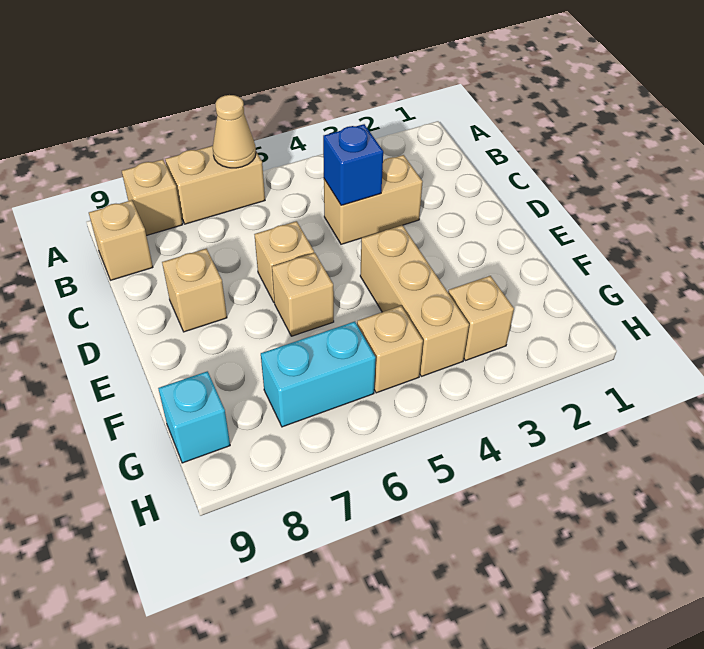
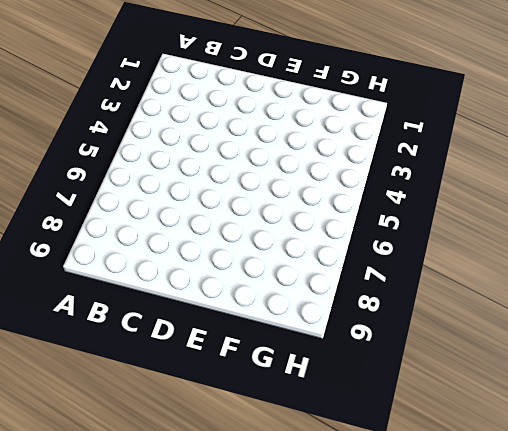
none -> tan 1x2 brick [165,146,265,224]
none -> tan 1x1 brick [122,159,183,236]
none -> tan 1x1 brick [89,200,153,280]

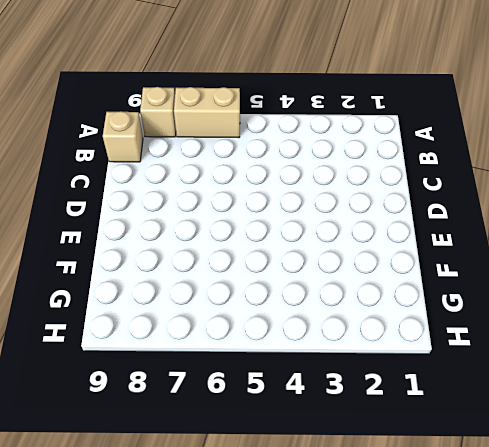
none -> tan 1x2 brick [324,155,423,244]
none -> tan 1x1 brick [254,221,314,302]
none -> tan 1x1 brick [162,249,227,332]

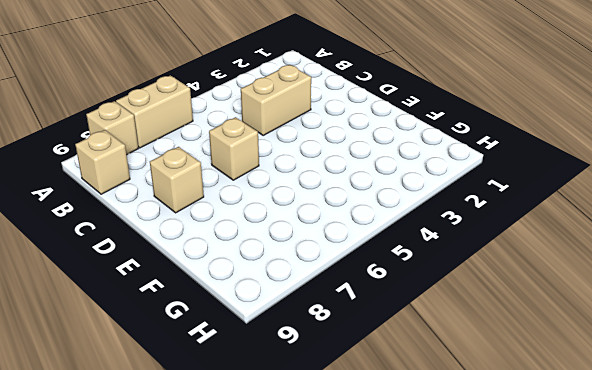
none -> tan 1x3 brick [360,225,469,376]
none -> tan 1x1 brick [272,253,334,336]
none -> tan 1x1 brick [448,276,514,361]

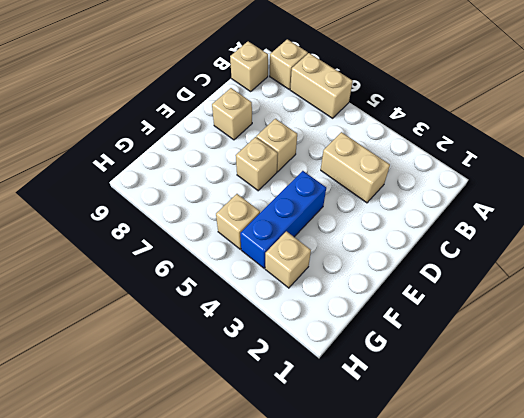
blue 1x3 brick [240,171,326,268] -> tan 1x3 brick [360,225,469,376]
none -> cyan 1x2 brick [261,322,376,427]
none -> cyan 1x1 brick [158,371,230,463]
none -> tan 1x1 cone [213,95,256,168]

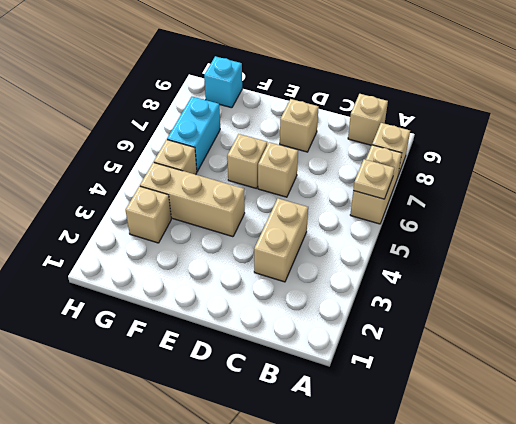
tan 1x1 plate [353,159,394,199] -> tan 1x1 cone [213,95,256,168]
none -> blue 1x1 brick [323,124,383,205]

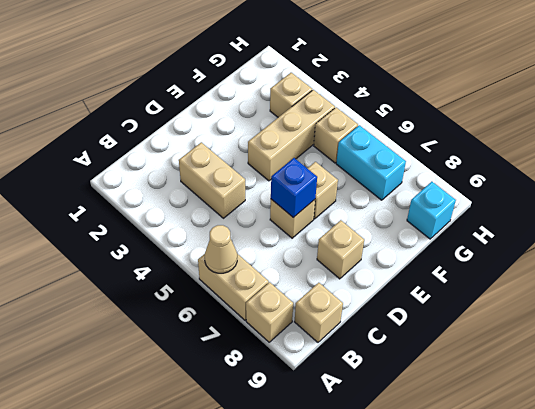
blue 1x1 brick [271,158,317,218] -> blue 1x1 brick moved to [323,124,383,205]

